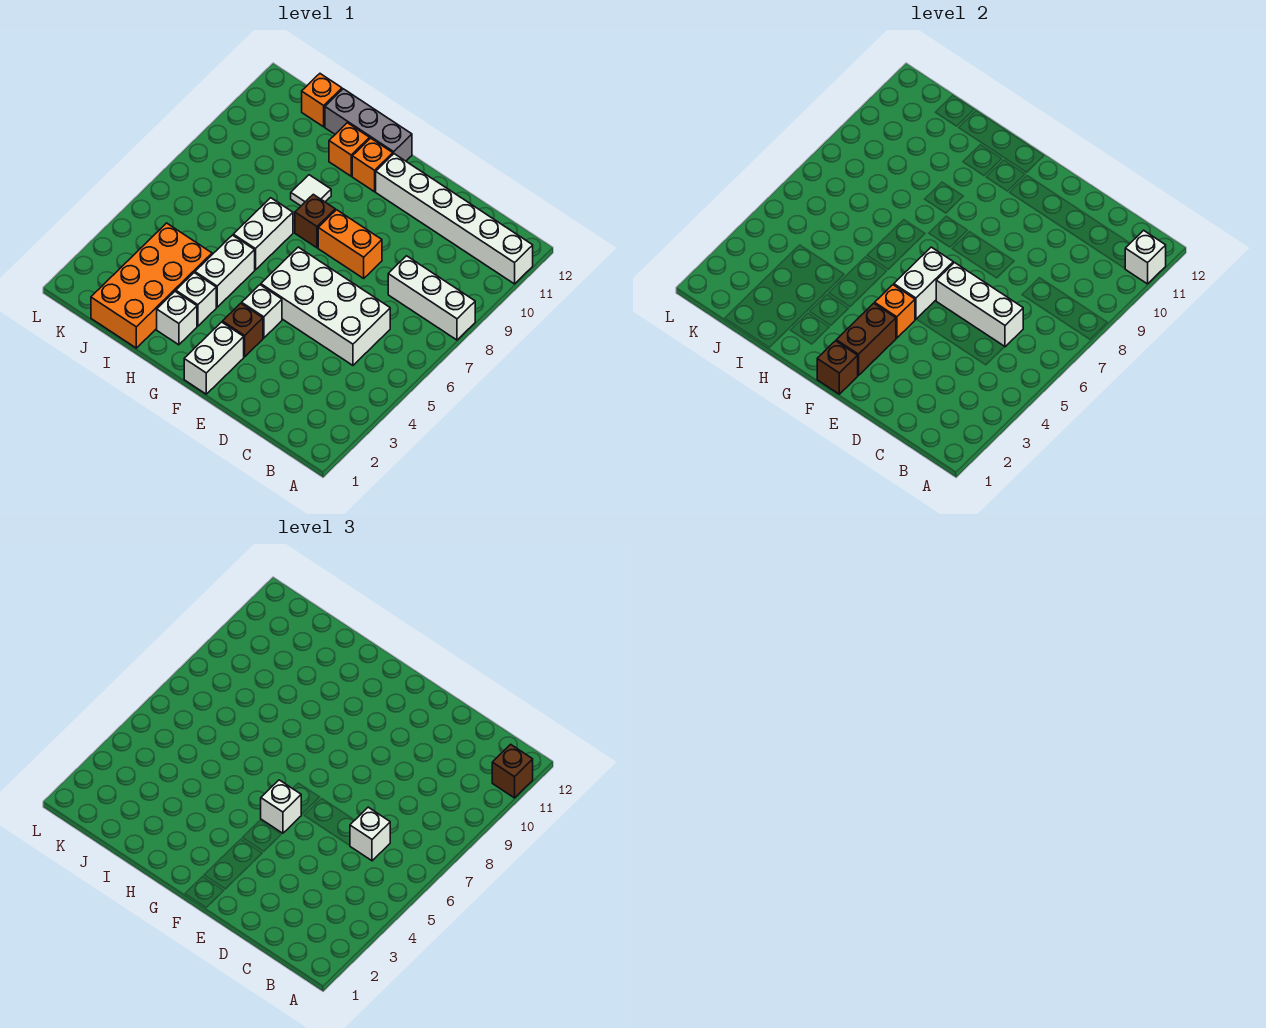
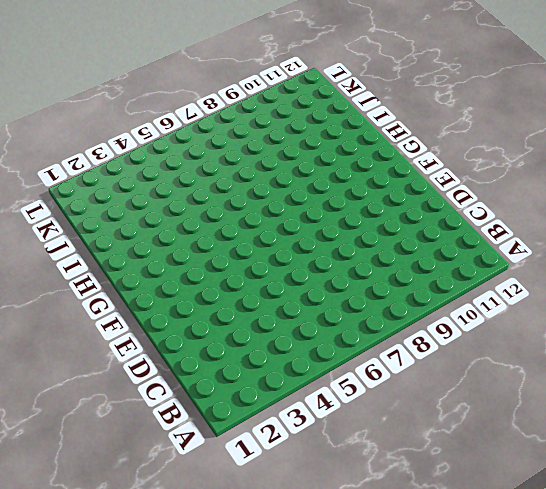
none -> white 1x3 brick [388,256,475,340]
none -> white 1x6 brick [376,154,533,284]
none -> white 2x4 brick [261,247,390,365]

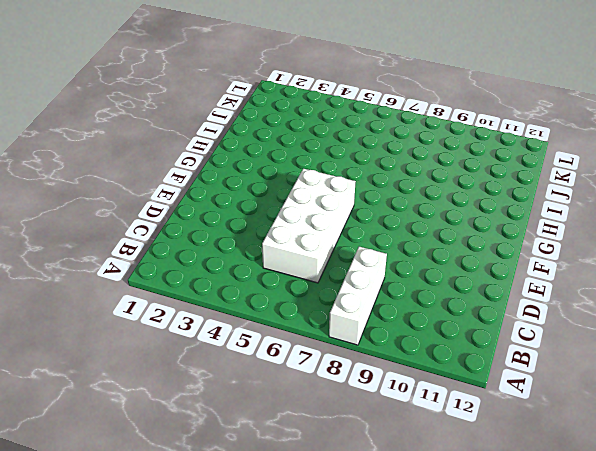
none -> white 1x6 brick [376,154,533,284]
none -> orange 1x2 brick [318,210,382,278]
none -> white 1x2 brick [184,322,244,394]

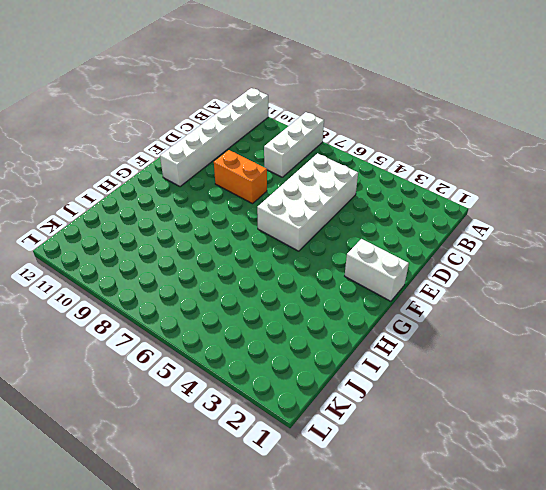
orange 1x2 brick [214,150,267,204] -> orange 1x2 brick turned to [318,210,382,278]
none -> brown 1x1 brick [222,303,263,357]
none -> white 1x1 brick [242,285,282,338]
none -> brown 1x1 brick [295,194,335,248]

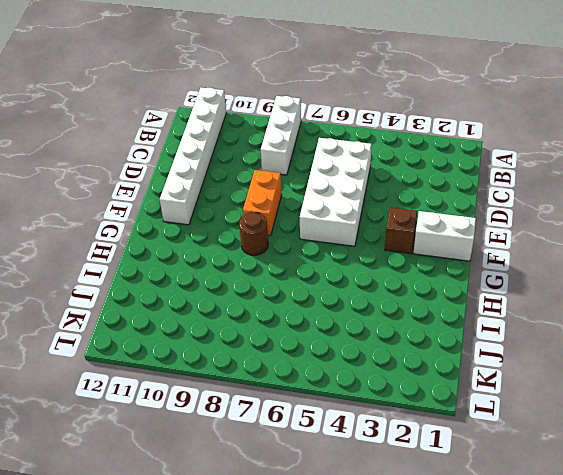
brown 1x1 round brick [239,212,268,255] -> brown 1x1 brick [295,194,335,248]
none -> white 1x1 brick [242,285,282,338]
none -> orange 1x1 brick [352,138,393,192]
none -> grey 1x3 brick [325,89,412,161]

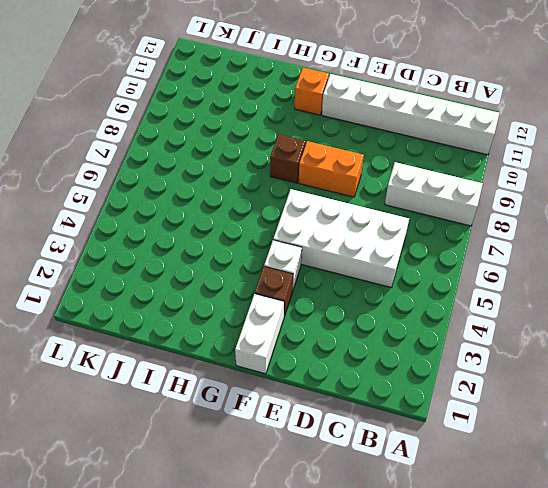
none -> grey 1x3 brick [325,89,412,161]
none -> white 1x1 brick [157,292,197,345]
none -> white 1x1 brick [176,273,216,326]

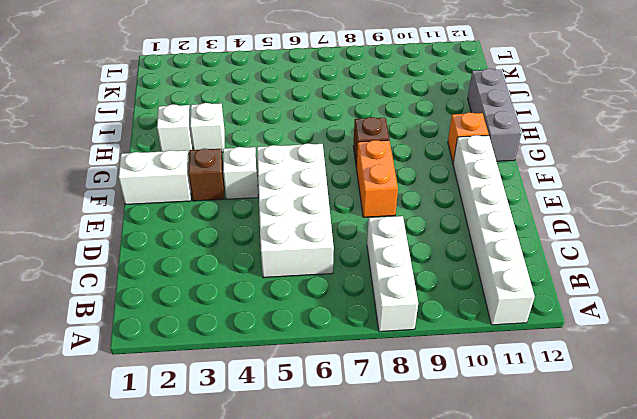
none -> white 1x2 brick [195,235,255,307]
none -> white 1x2 brick [233,198,293,270]
none -> white 1x1 tile [291,175,331,206]

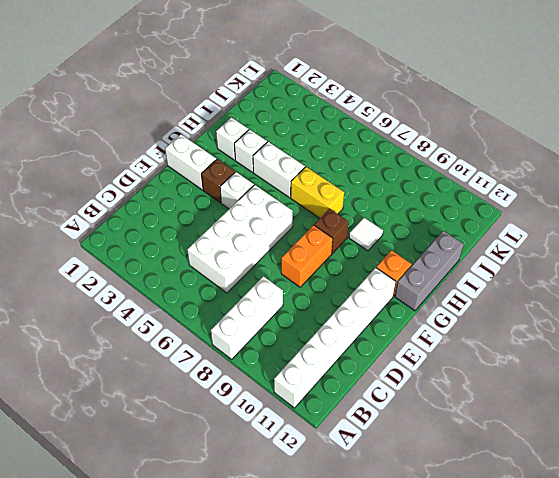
yellow 1x2 brick [291,167,344,218] -> white 1x2 brick [233,198,293,270]
none -> orange 1x1 brick [329,123,370,176]
none -> orange 2x4 brick [91,223,212,348]
none -> orange 1x1 brick [302,74,342,127]

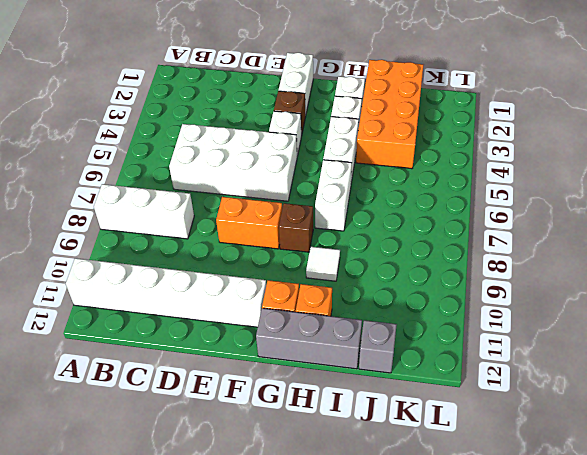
grey 1x1 brick [359,320,397,373] -> orange 1x1 brick [302,74,342,127]
none -> white 1x1 brick [1125,230,1166,284]
none -> white 1x3 brick [936,263,1023,347]
none -> brown 1x1 brick [817,341,858,394]

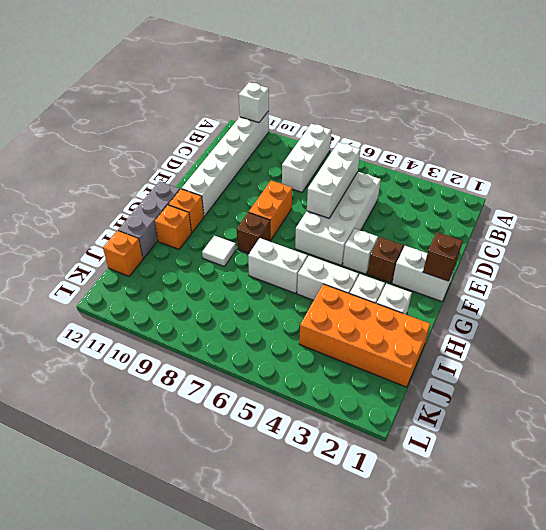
none -> brown 1x2 brick [836,303,896,375]
none -> orange 1x1 brick [875,285,915,338]
none -> white 1x2 brick [894,247,953,319]

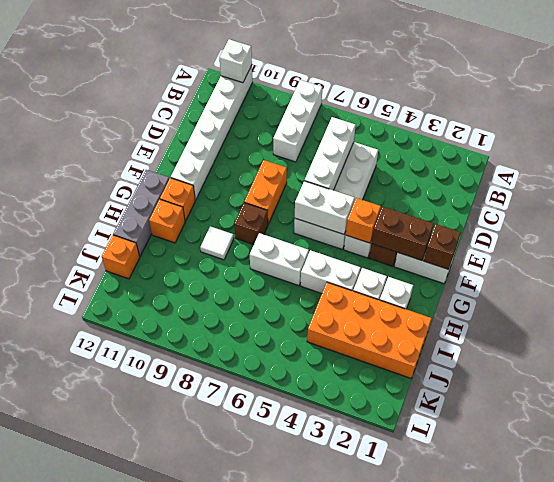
none -> brown 1x1 brick [492,744,533,798]
none -> white 1x1 brick [350,807,390,861]
none -> white 1x1 brick [261,780,301,833]

